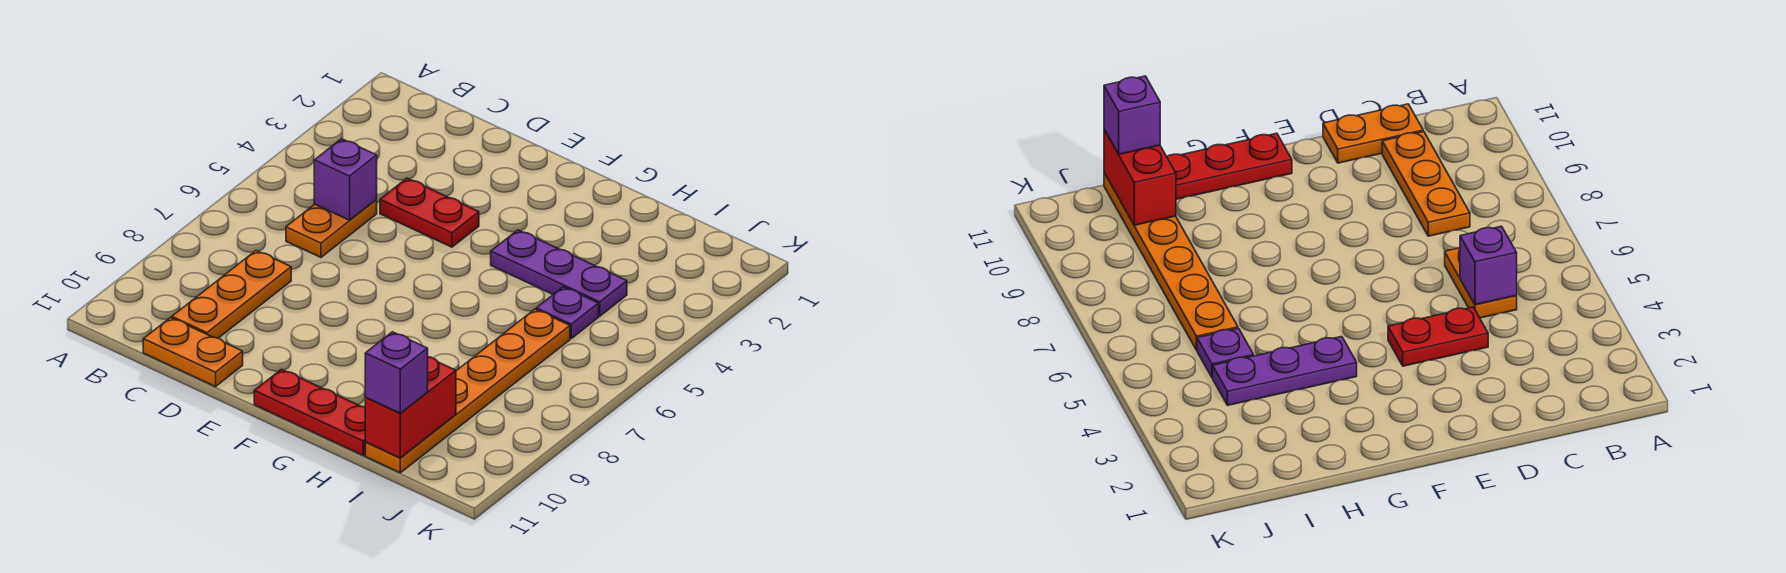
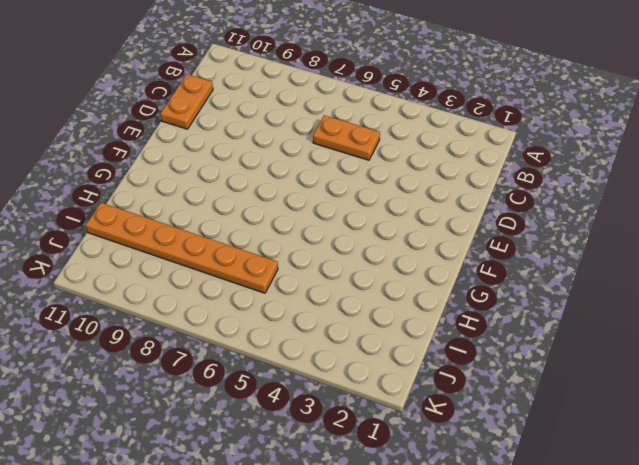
none -> orange 1x3 plate [172,251,291,338]
none -> red 1x2 plate [380,178,479,247]

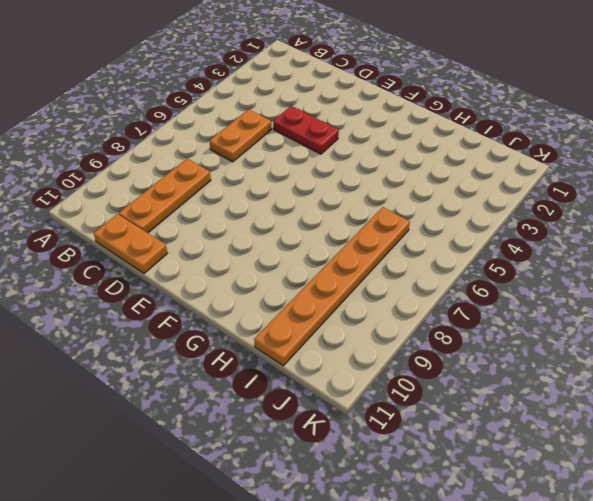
none -> red 1x3 plate [254,369,365,455]
none -> purple 1x3 plate [491,230,627,316]

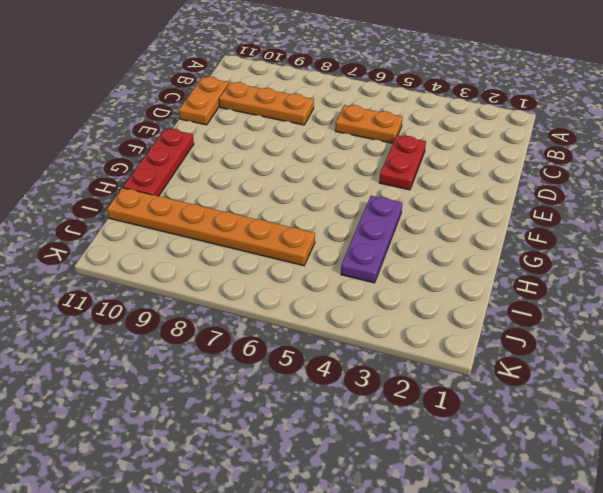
none -> purple 1x1 plate [536,287,599,338]
none -> purple 1x1 brick [314,139,377,220]

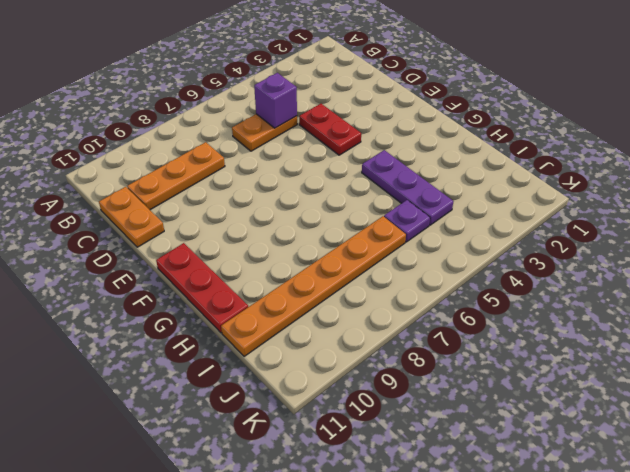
none -> red 1x2 brick [365,357,456,458]
none -> purple 1x1 brick [365,332,428,413]

